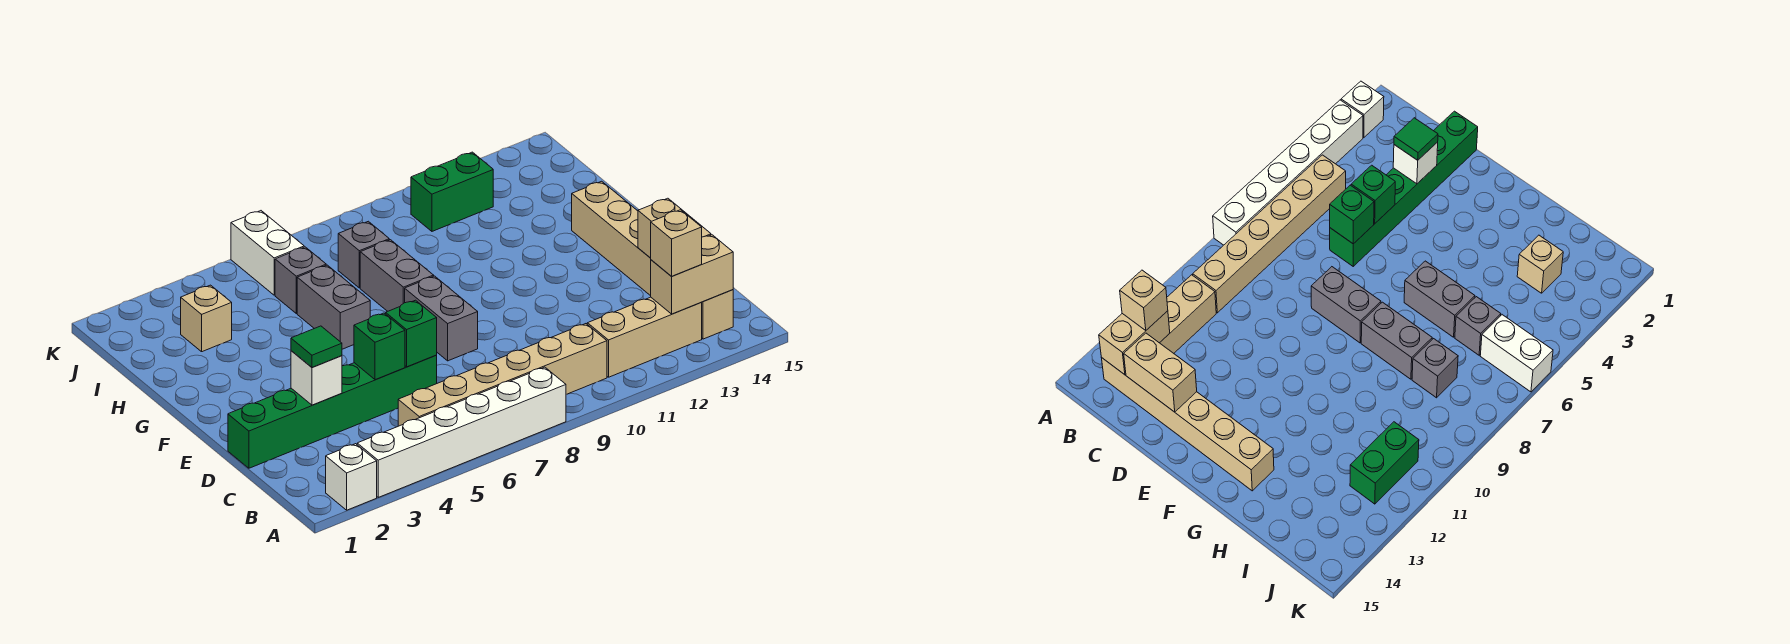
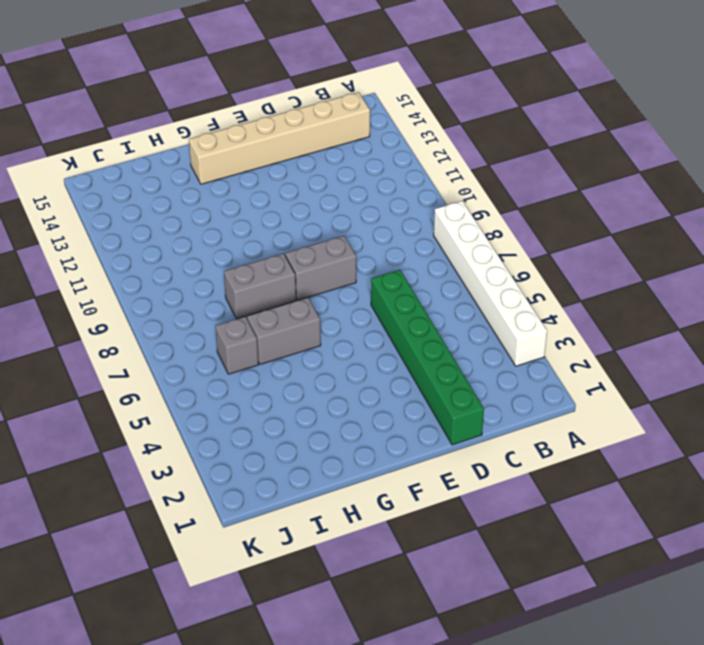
none -> white 1x1 brick [326,444,377,510]
none -> tan 1x6 brick [398,324,607,426]
none -> tan 1x3 brick [587,297,702,377]

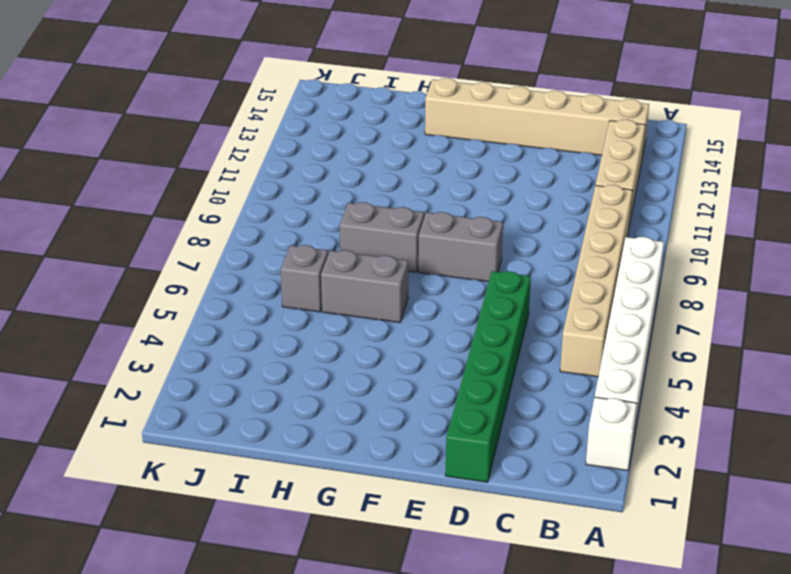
none -> tan 1x1 brick [181,285,232,352]
none -> grey 1x1 brick [338,221,389,288]
none -> white 1x2 brick [231,211,304,295]

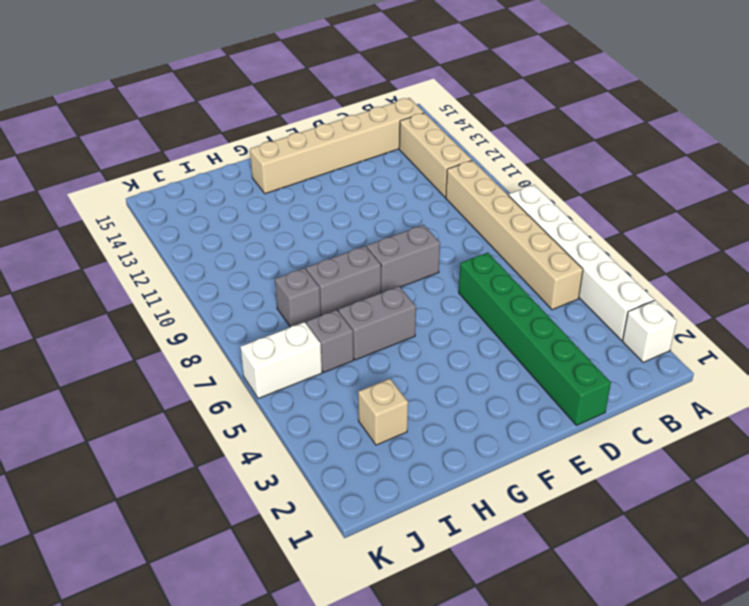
none -> green 1x2 brick [411,152,493,231]
none -> tan 1x2 brick [651,235,733,314]
none -> tan 1x2 brick [638,198,711,258]

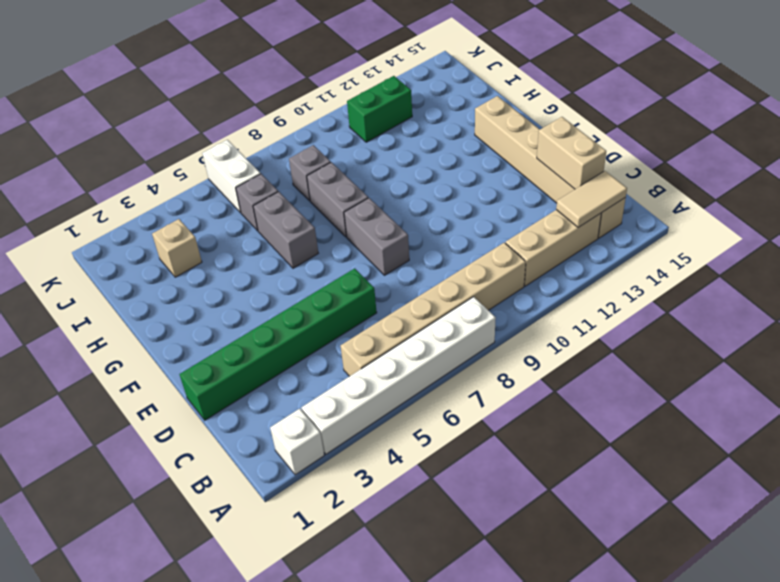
tan 1x2 tile [556,171,627,228] -> tan 1x2 brick [651,235,733,314]
none -> white 1x1 brick [291,351,342,405]
none -> green 1x1 brick [354,313,405,380]
none -> green 1x1 brick [386,300,437,367]

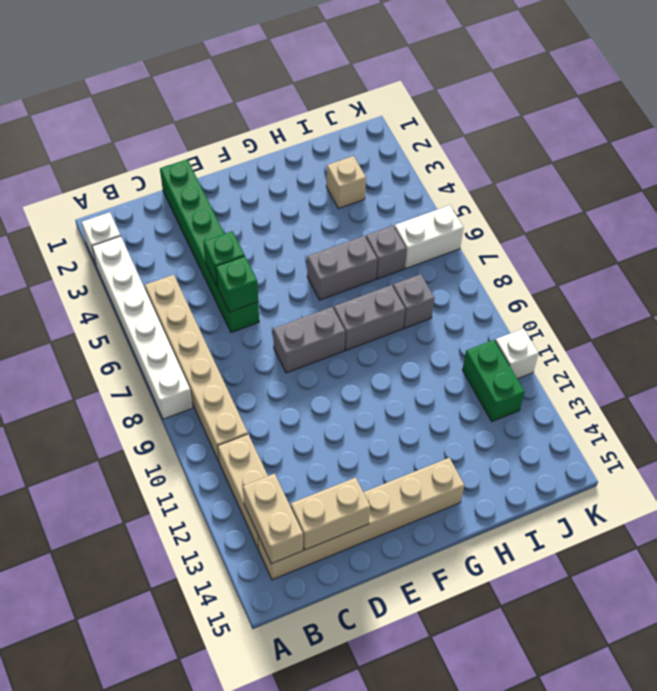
white 1x1 brick [495,328,539,379] -> white 1x1 brick moved to [291,351,342,405]
none -> tan 1x1 brick [651,210,702,276]
none -> green 1x1 tile [291,326,342,368]

